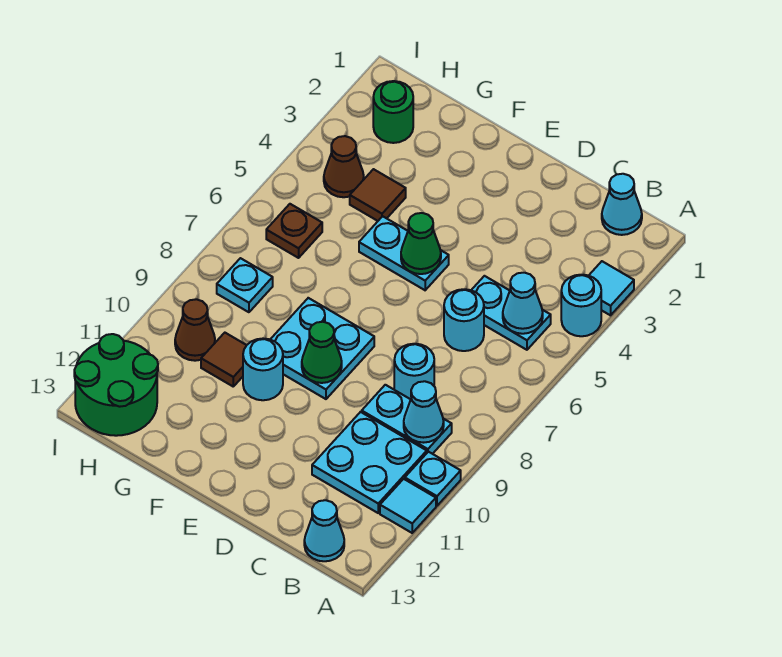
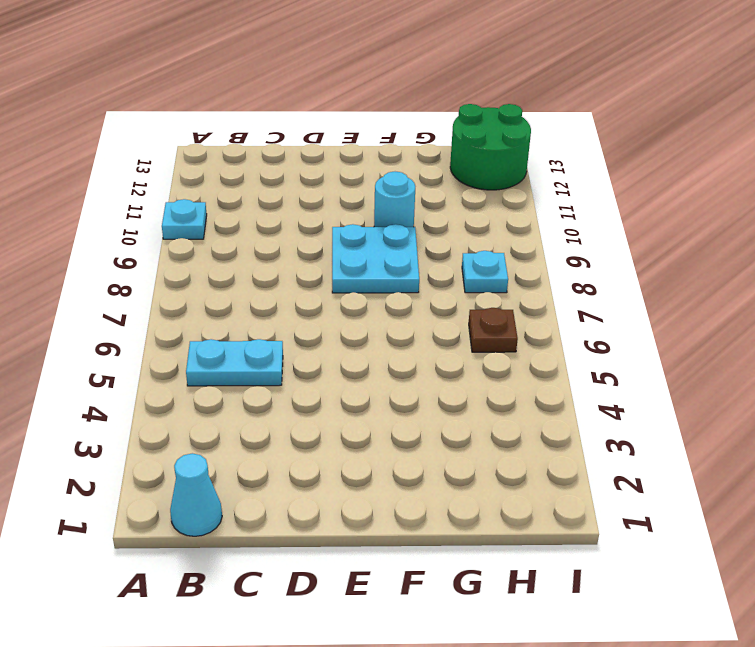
none -> cyan 1x1 tile [589,261,634,315]
none -> cyan 1x1 round brick [561,275,601,336]
none -> cyan 1x1 tile [380,479,436,533]

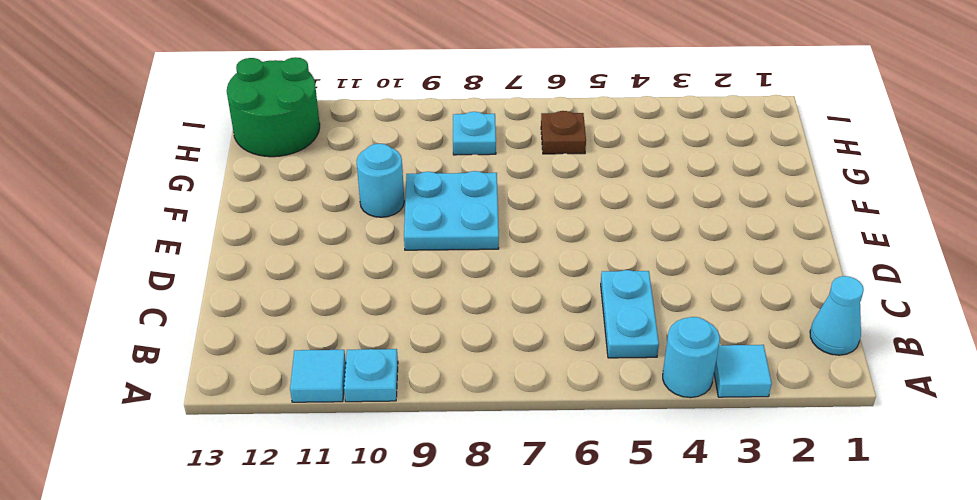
none -> cyan 1x2 plate [362,385,452,454]
none -> cyan 2x2 plate [312,412,427,513]
none -> cyan 1x1 cone [304,500,344,561]

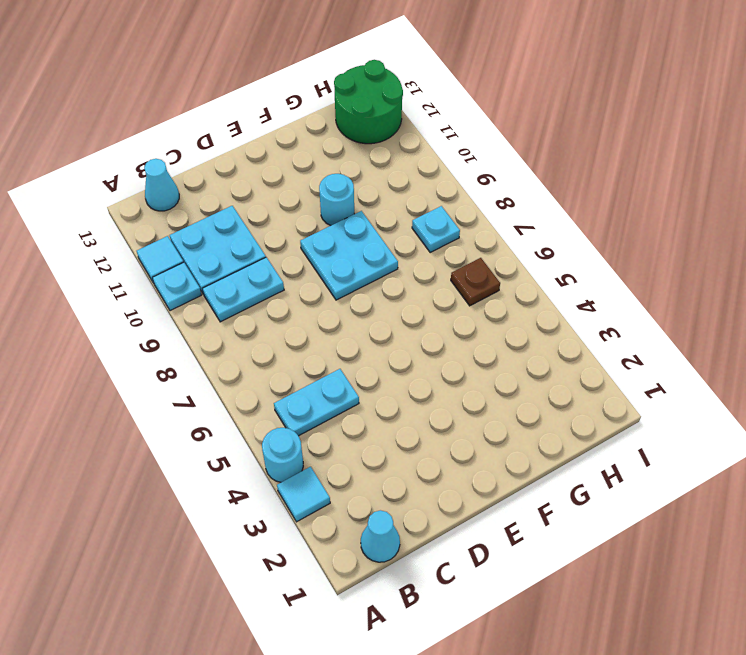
none -> cyan 1x1 round brick [444,289,484,351]
none -> cyan 1x1 round brick [394,344,434,399]
none -> cyan 1x2 plate [359,216,449,290]

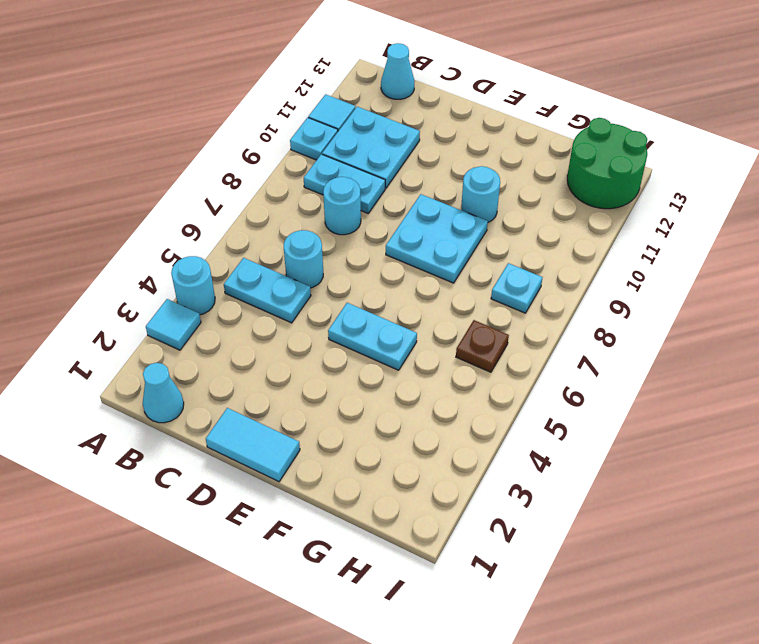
cyan 1x2 tile [206,408,300,482] -> none
none -> brown 1x1 tile [350,169,406,221]
none -> brown 1x1 tile [201,333,247,386]
none -> green 1x1 round brick [373,81,413,143]

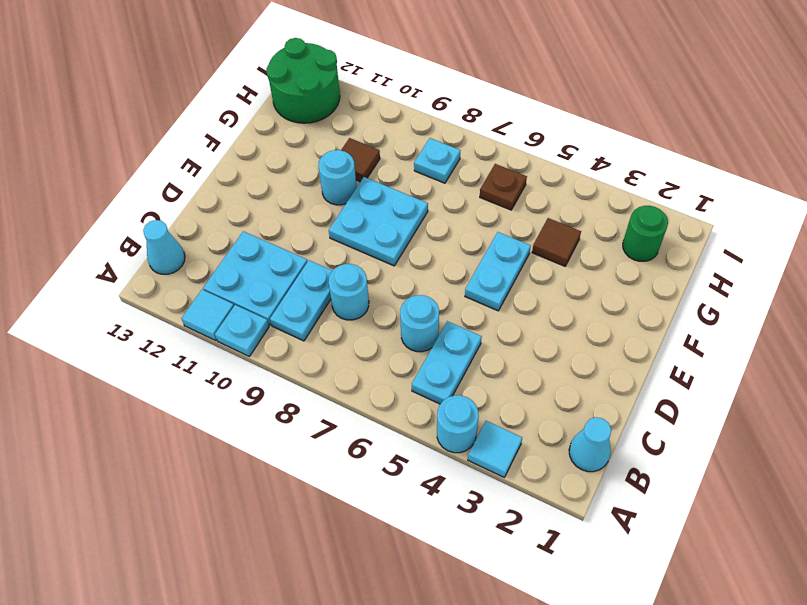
none -> brown 1x1 cone [324,136,364,197]
none -> brown 1x1 cone [175,299,215,361]
none -> cyan 1x1 cone [503,273,543,334]

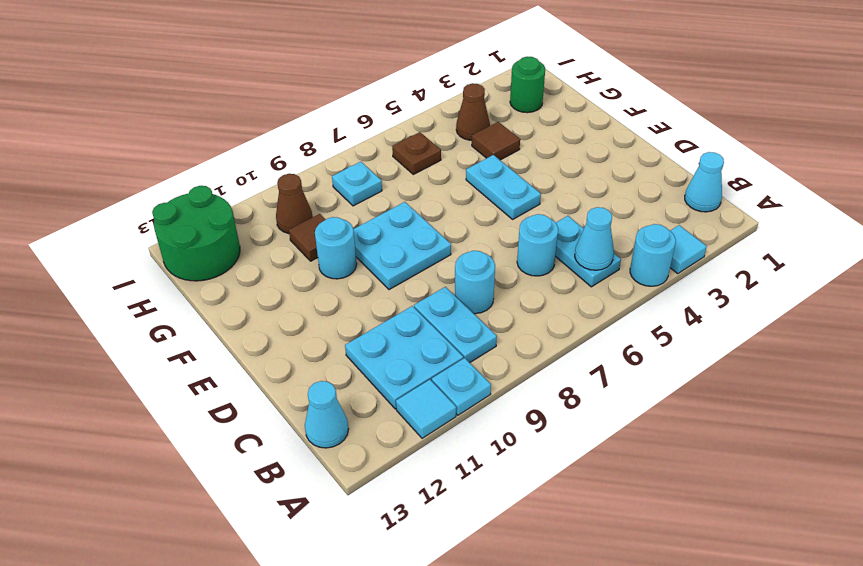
none -> cyan 1x1 cone [404,381,444,443]
none -> green 1x1 cone [401,213,441,274]
none -> green 1x1 cone [302,322,342,383]

